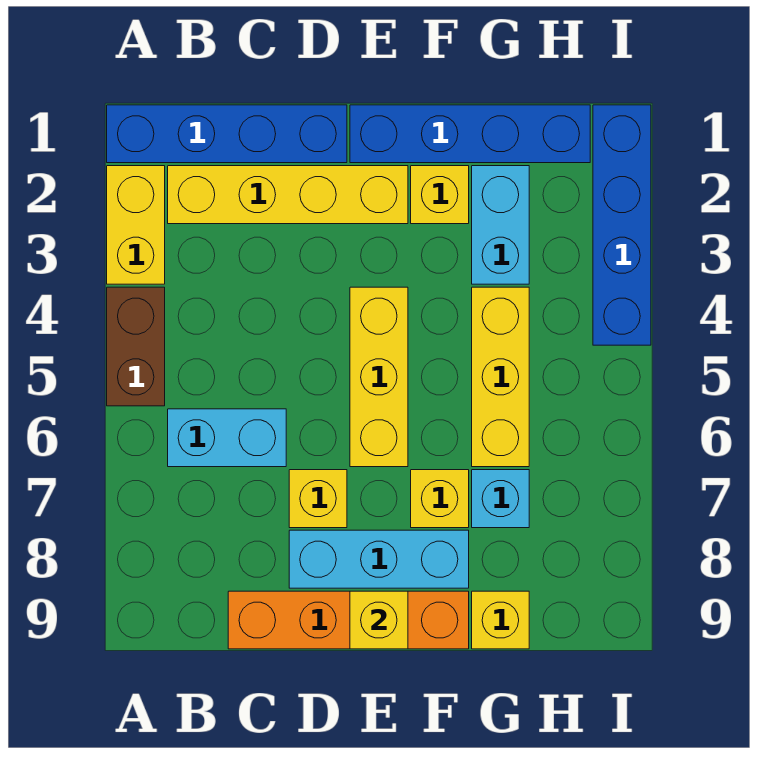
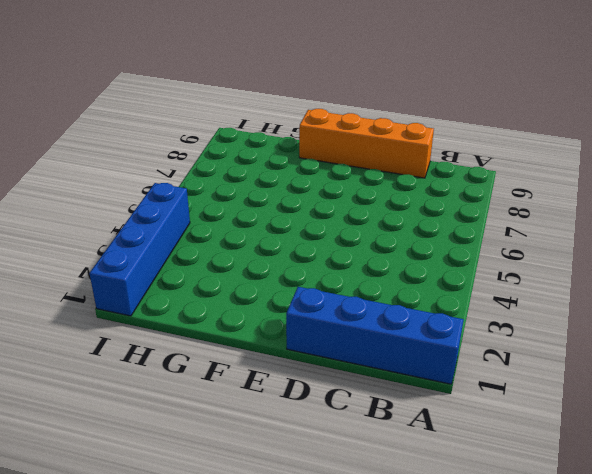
none -> yellow 1x2 brick [107,166,165,284]
none -> brown 1x2 brick [107,287,165,406]
none -> yellow 1x4 brick [168,166,408,224]

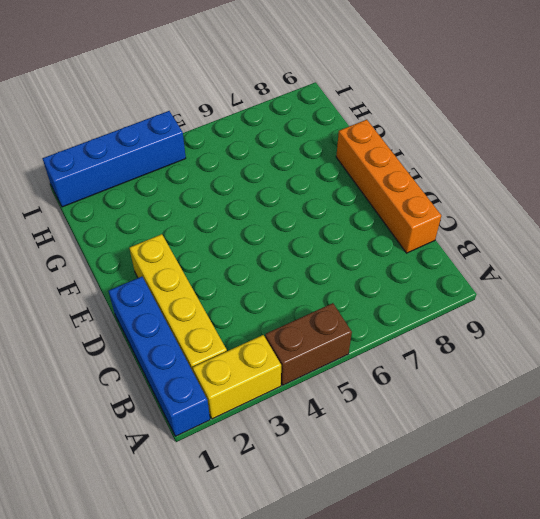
none -> cyan 1x2 brick [168,409,286,467]
none -> yellow 1x1 brick [289,470,347,528]
none -> cyan 1x3 brick [289,530,469,588]

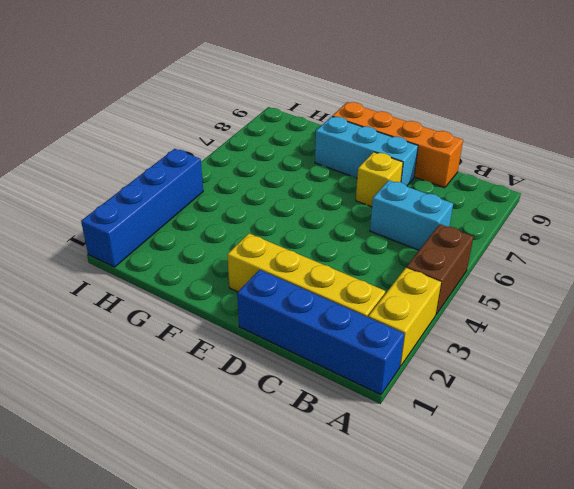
none -> blue 1x4 brick [350,105,590,163]
none -> yellow 1x3 brick [350,287,408,467]
none -> yellow 1x1 brick [411,166,469,224]

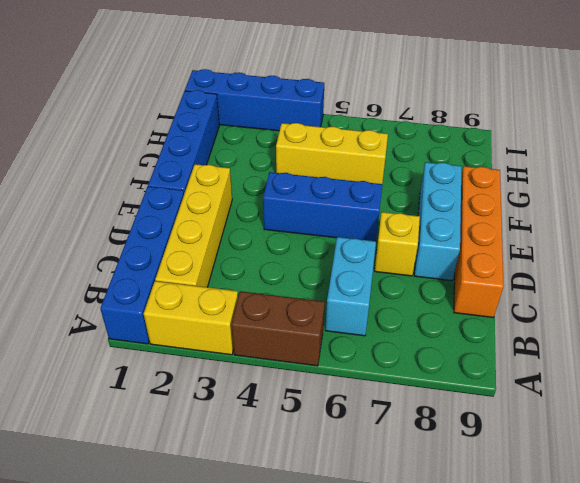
blue 1x3 brick [263,172,382,241] -> yellow 1x3 brick [350,287,408,467]
none -> yellow 1x1 brick [411,166,469,224]
none -> yellow 1x1 brick [411,470,469,528]
none -> cyan 1x2 brick [472,166,529,284]

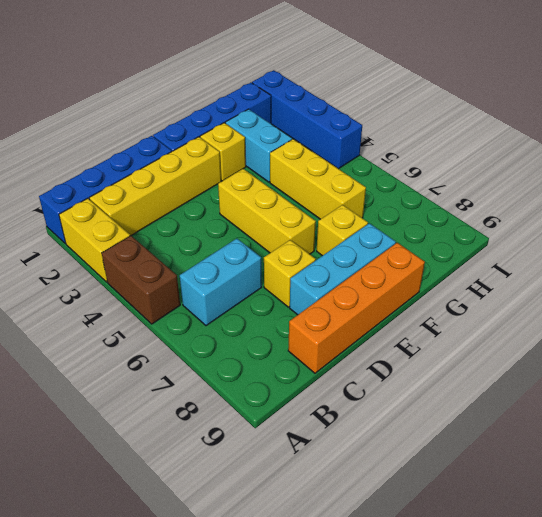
none -> cyan 1x1 brick [472,470,529,528]
none -> yellow 1x1 brick [472,591,529,649]
none -> yellow 1x1 brick [350,591,408,649]

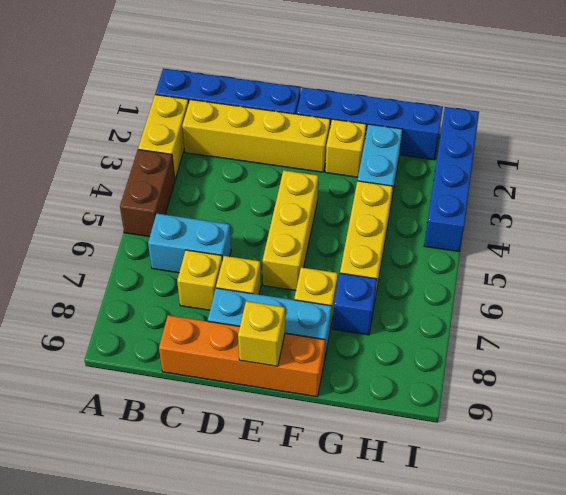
yellow 1x1 brick [177,250,222,310] -> yellow 1x1 brick moved to [472,591,529,649]
blue 1x1 brick [332,273,377,335] -> cyan 1x1 brick [472,470,529,528]

